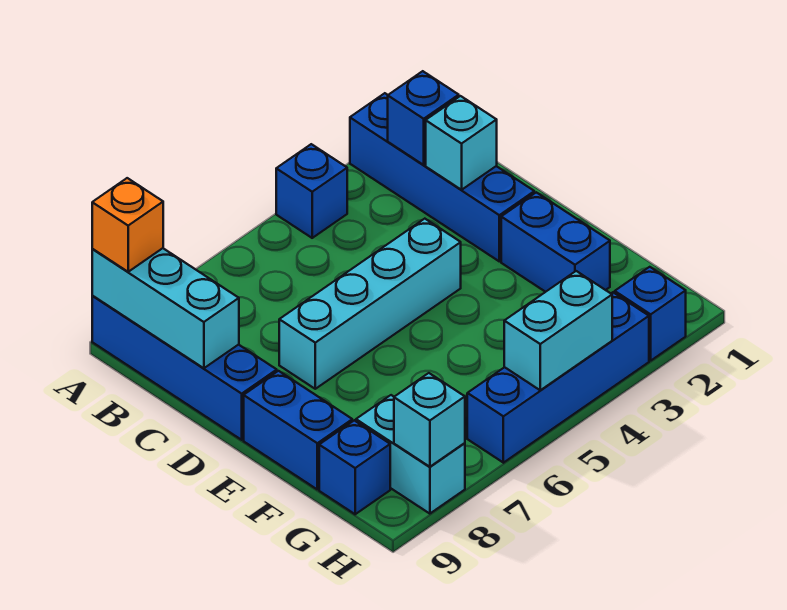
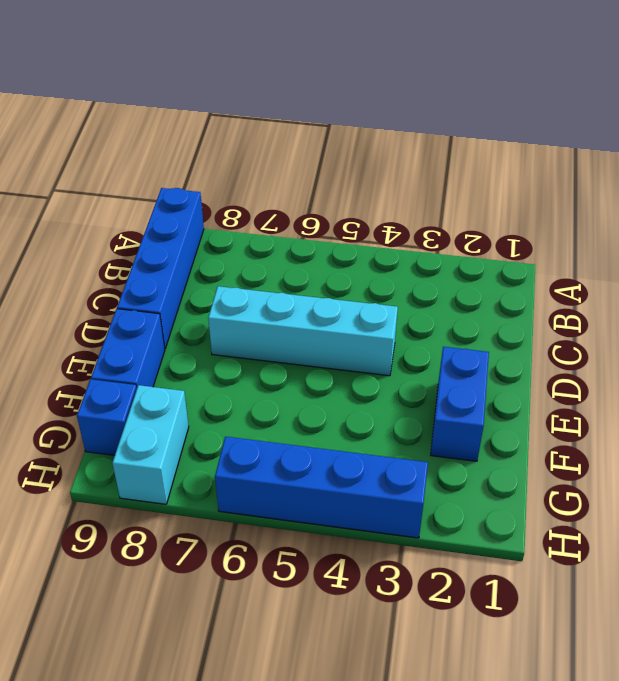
none -> blue 1x4 brick [350,93,534,261]
none -> blue 1x1 brick [276,144,347,238]
none -> blue 1x1 brick [615,267,686,360]

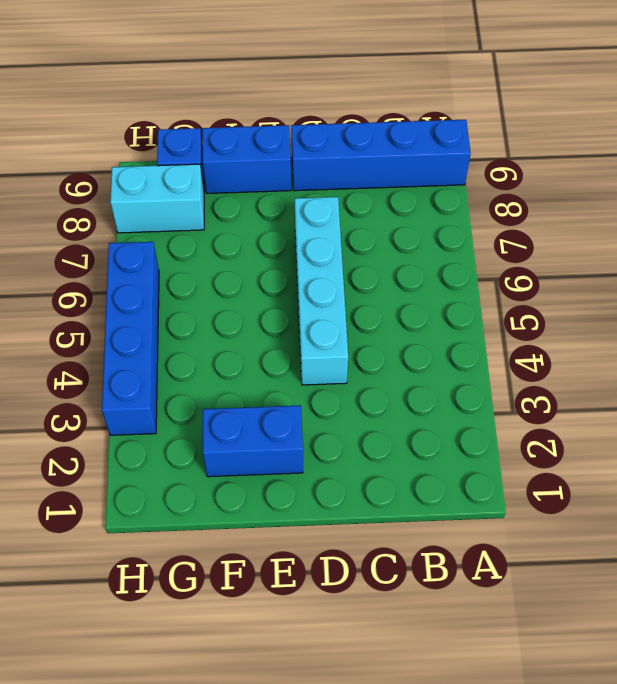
none -> blue 1x4 brick [350,93,534,261]
none -> blue 1x1 brick [276,144,347,238]
none -> blue 1x1 brick [615,267,686,360]

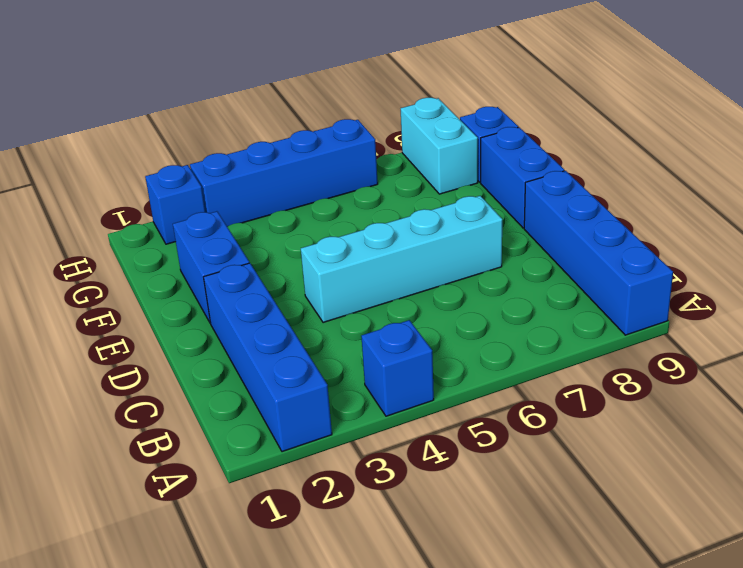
none -> cyan 1x3 brick [92,248,239,368]
none -> blue 1x1 brick [388,71,459,165]
none -> cyan 1x1 brick [426,96,497,190]

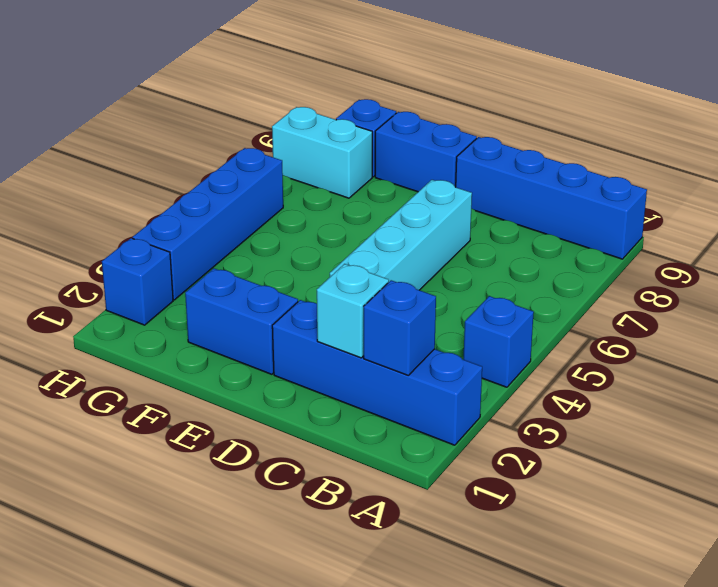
none -> cyan 1x3 brick [92,248,239,368]
none -> cyan 1x2 brick [504,271,612,390]
none -> cyan 1x1 brick [394,373,465,467]

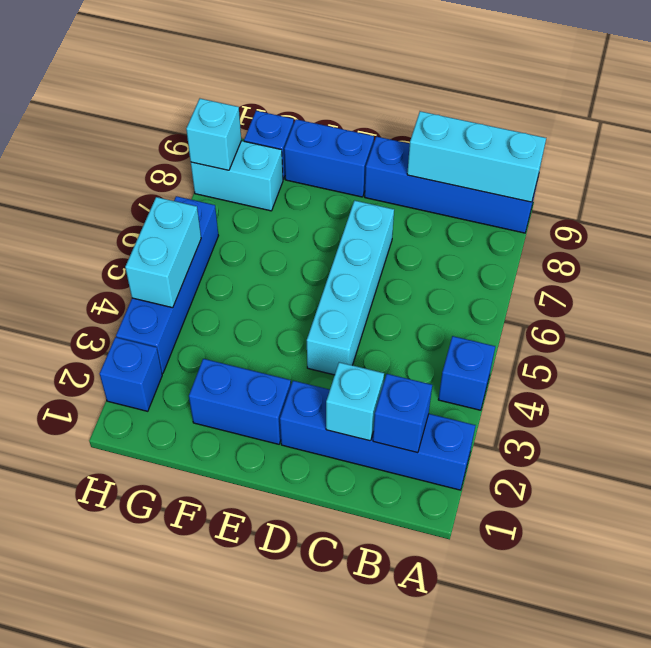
none -> orange 1x1 brick [92,178,163,272]

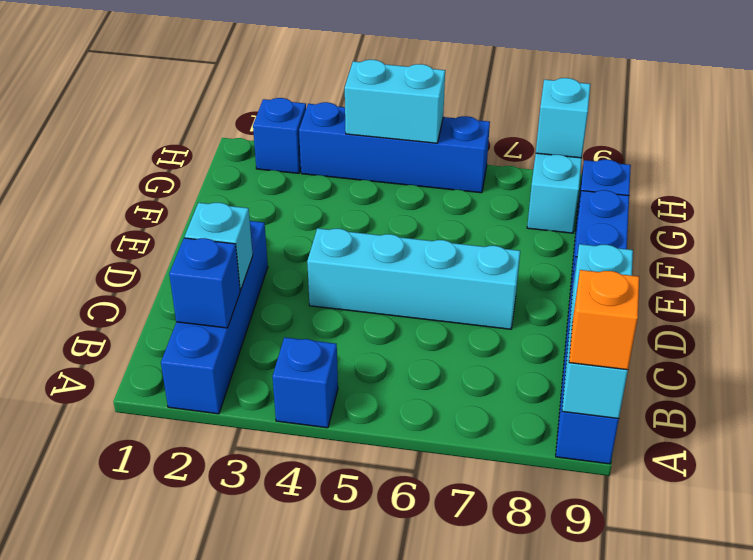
none -> blue 1x2 brick [501,192,610,292]

